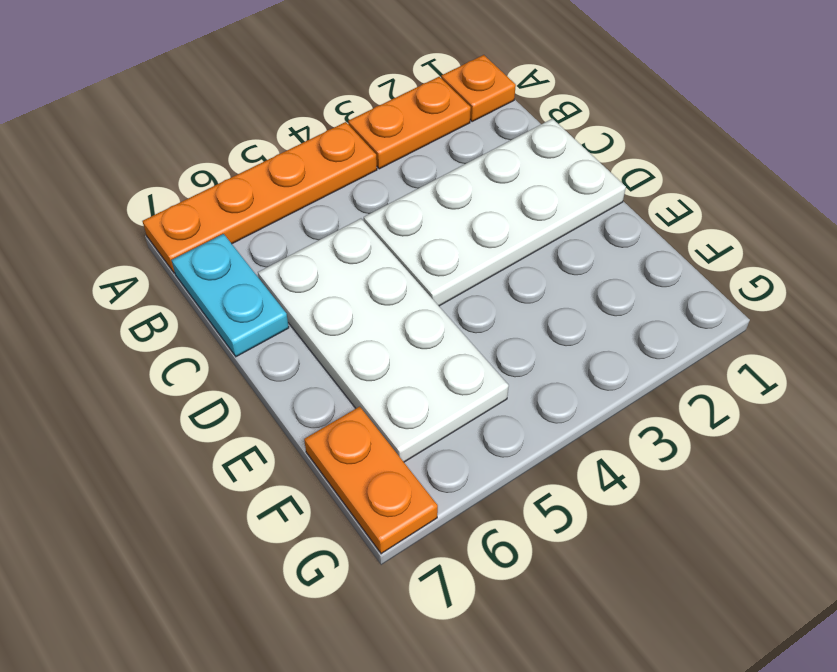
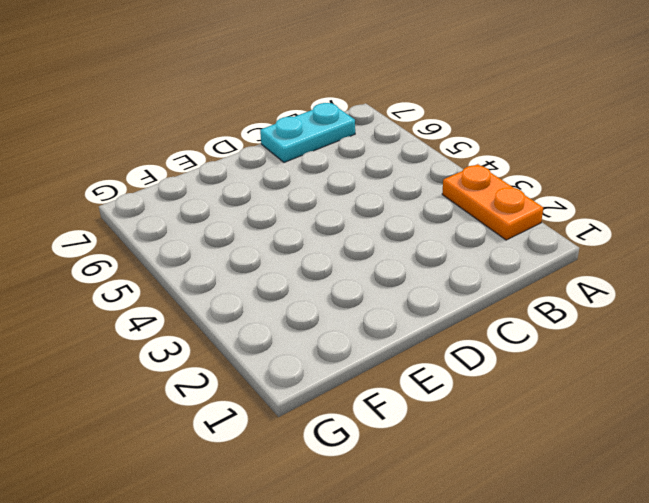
none -> orange 1x1 plate [441,55,516,122]
none -> orange 1x4 plate [143,122,377,273]

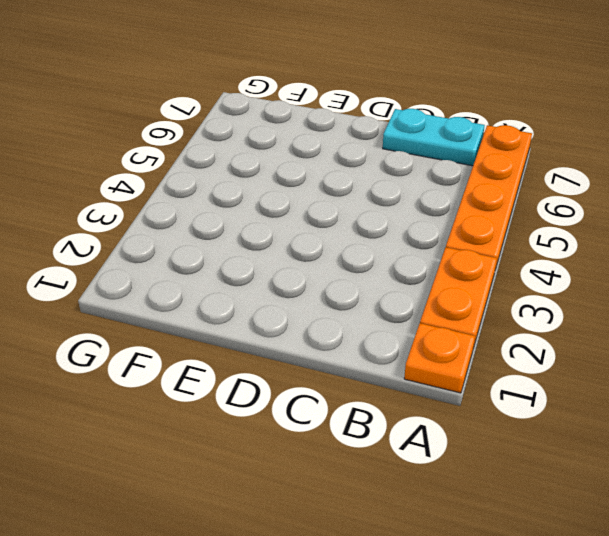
none -> white 2x4 plate [364,119,626,306]
none -> white 2x4 plate [258,219,509,462]

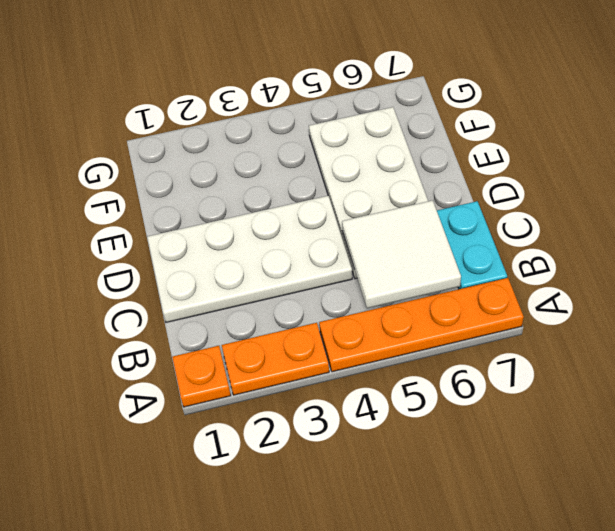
white 2x2 tile [342,200,461,308] -> none
none -> orange 1x2 plate [304,407,438,554]

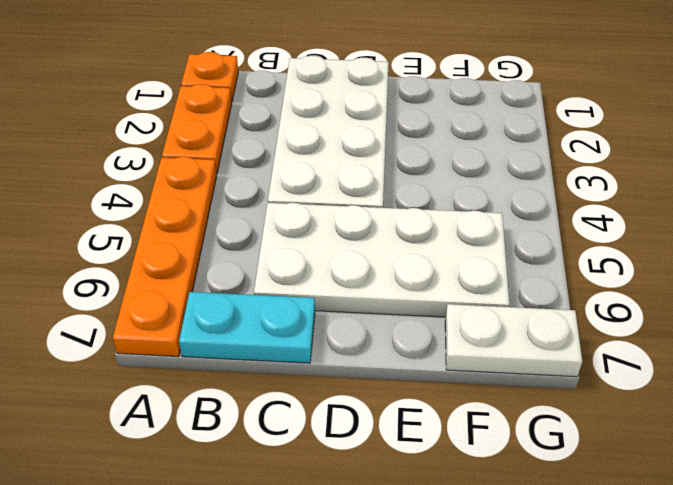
white 1x2 plate [445,304,582,377] -> orange 1x2 plate [304,407,438,554]

